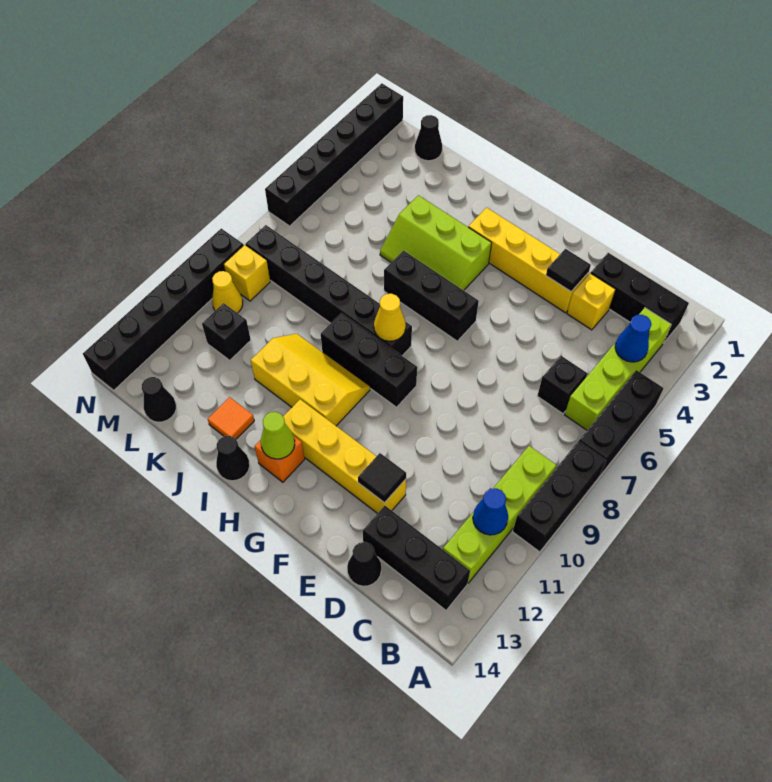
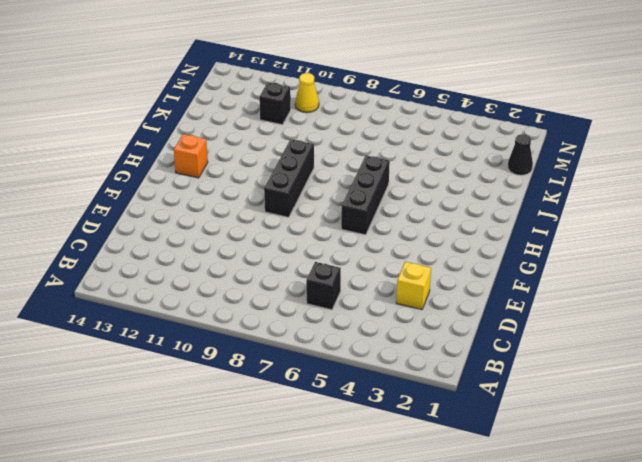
none -> black 1x3 brick [579,370,664,475]
none -> black 1x3 brick [513,441,606,552]
none -> black 1x3 brick [591,253,689,342]
none -> lime 1x4 brick [565,308,671,430]

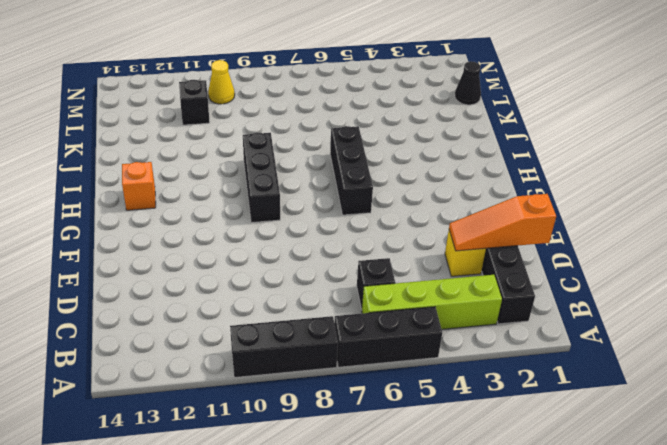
orange 1x3 slope [449,194,556,251] -> none
none -> lime 1x4 brick [443,446,556,583]
none -> black 1x3 brick [363,506,470,610]
none -> black 1x1 cone [347,542,381,586]
none -> yellow 1x4 brick [468,208,588,313]

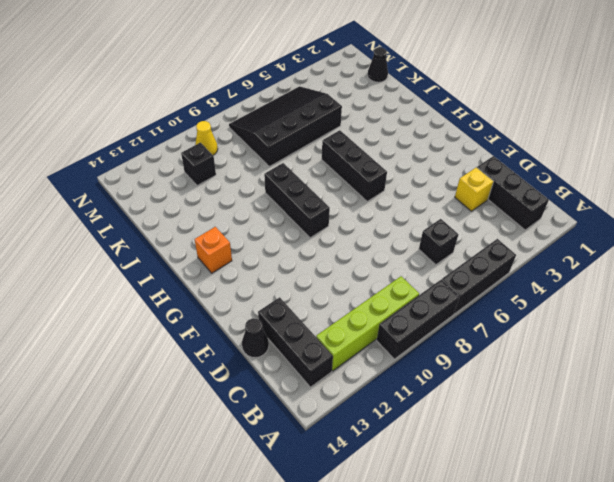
black 3x4 slope [229,86,342,167] -> black 1x6 brick [246,225,412,356]
none -> lime 1x4 brick [565,308,671,430]
none -> yellow 1x4 brick [468,208,588,313]
none -> yellow 1x4 brick [283,399,406,514]
none -> lime 2x3 slope [380,195,492,290]

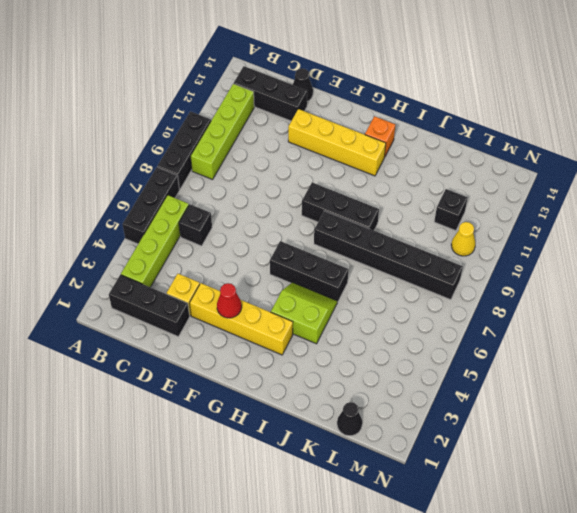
red 1x1 cone [217,283,242,318] -> none
lime 2x2 slope [271,282,337,344] -> lime 2x3 slope [380,195,492,290]
none -> yellow 2x3 slope [251,334,370,426]
none -> black 1x1 cone [216,436,250,481]
none -> orange 1x1 tile [208,397,254,439]
none -> black 1x1 cone [142,377,176,422]

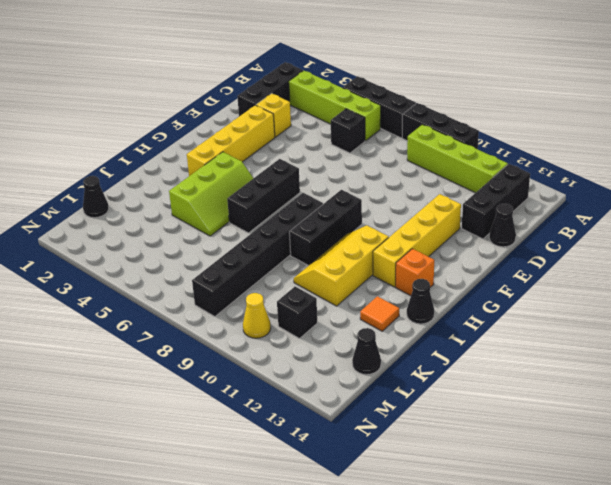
none -> yellow 1x1 brick [224,245,270,301]
none -> black 1x6 brick [265,83,403,226]
none -> black 1x6 brick [83,229,243,390]
none -> blue 1x1 cone [615,315,652,362]

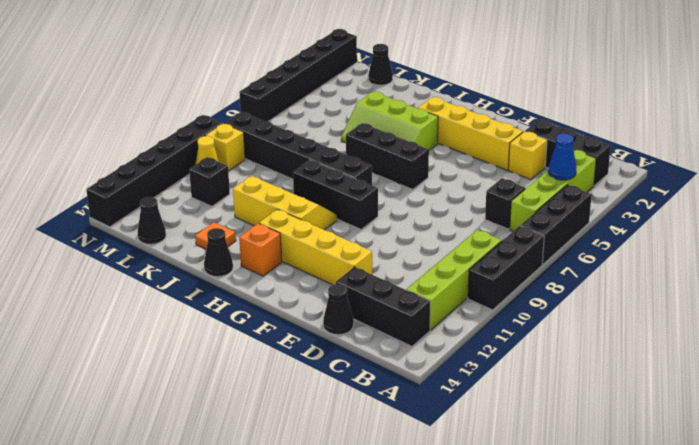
none -> blue 1x1 cone [473,488,508,535]
none -> black 1x1 tile [546,249,591,292]
none -> black 1x1 tile [358,453,406,503]
none -> yellow 1x1 cone [374,294,406,341]

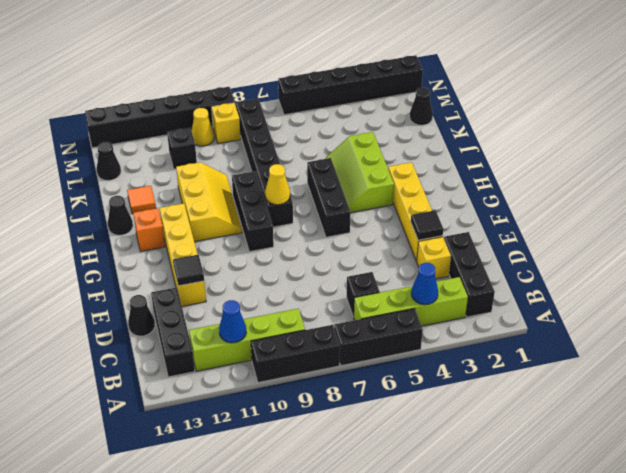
none -> lime 1x1 cone [261,412,295,459]

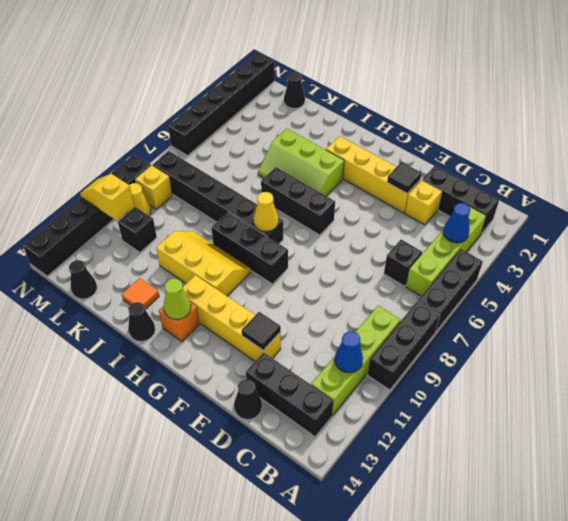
yellow 1x2 slope [80,174,134,221] -> none

